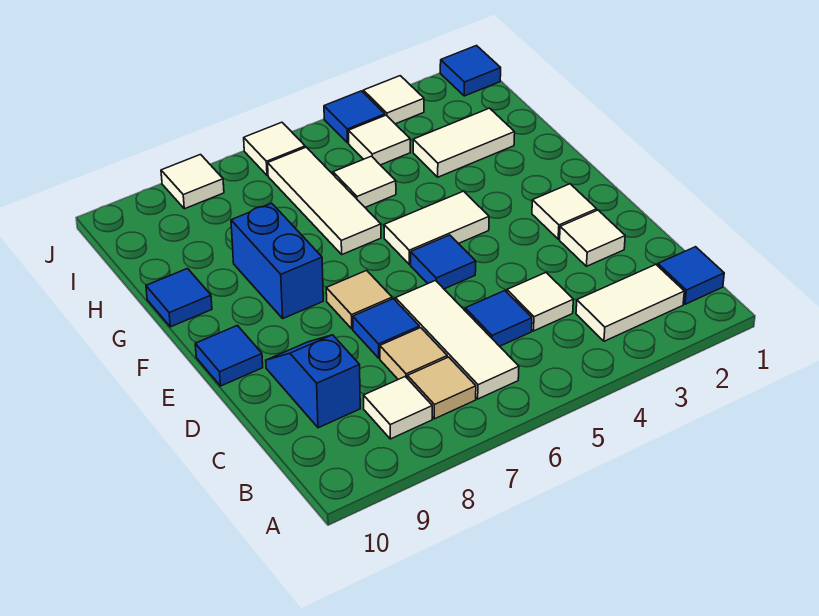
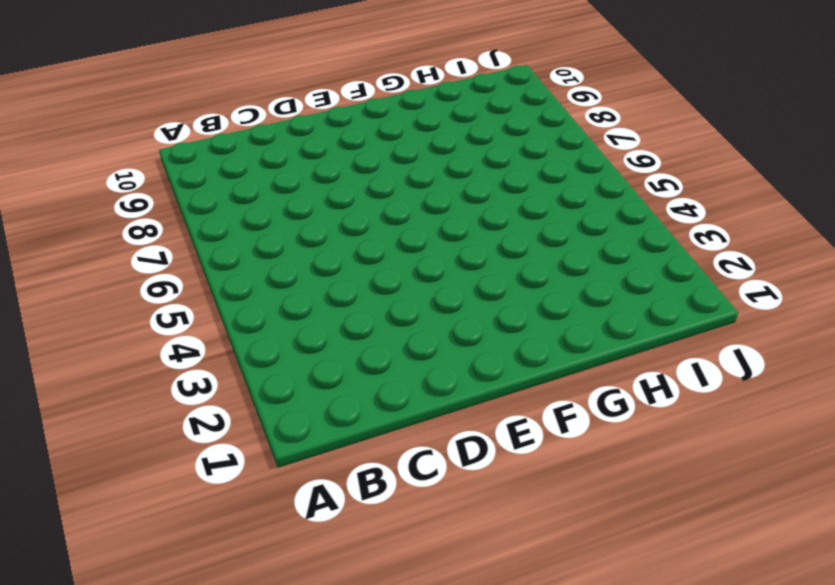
none -> blue 1x1 tile [658,247,724,304]
none -> white 1x2 tile [576,265,684,341]
none -> white 1x3 tile [395,281,519,399]

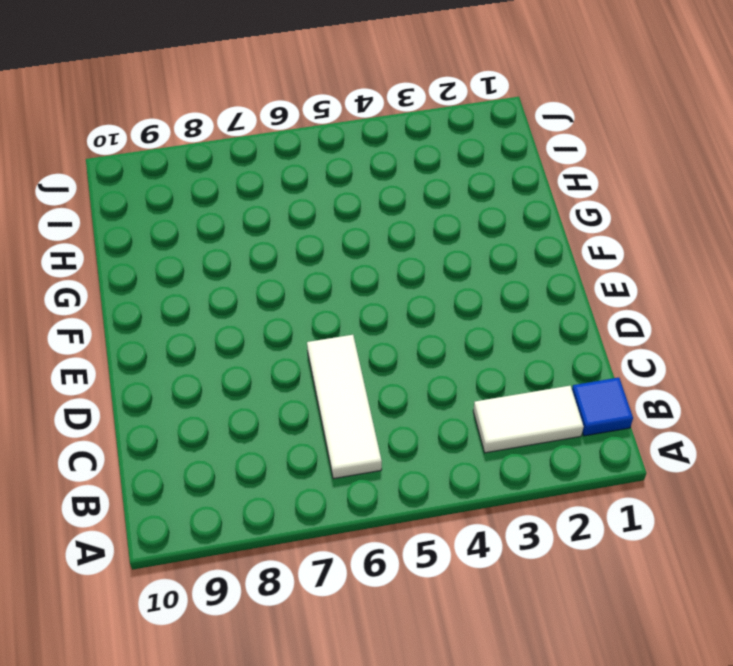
none -> tan 1x1 tile [407,357,476,419]
none -> white 1x1 tile [364,377,432,439]
none -> white 1x1 tile [507,273,573,331]

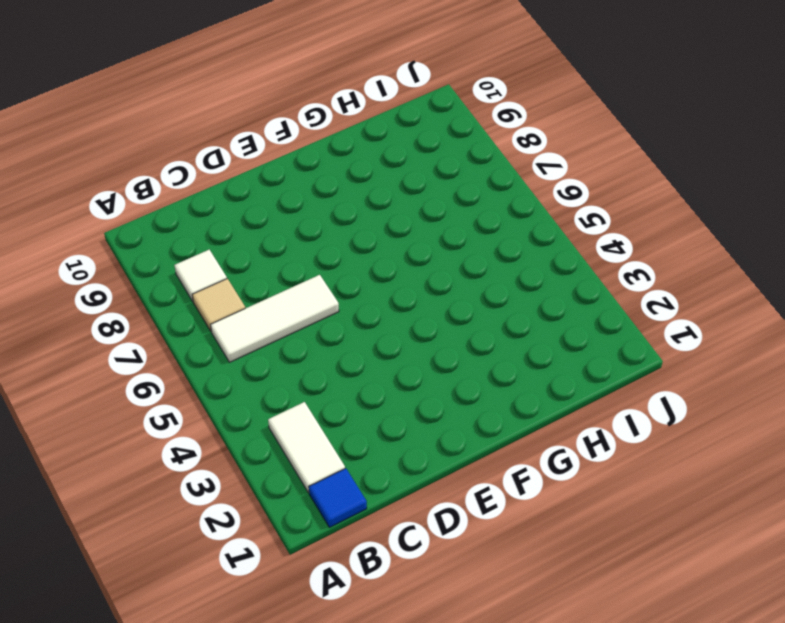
none -> white 1x1 tile [507,273,573,331]
none -> blue 1x1 tile [465,291,532,346]
none -> tan 1x1 tile [380,328,447,379]

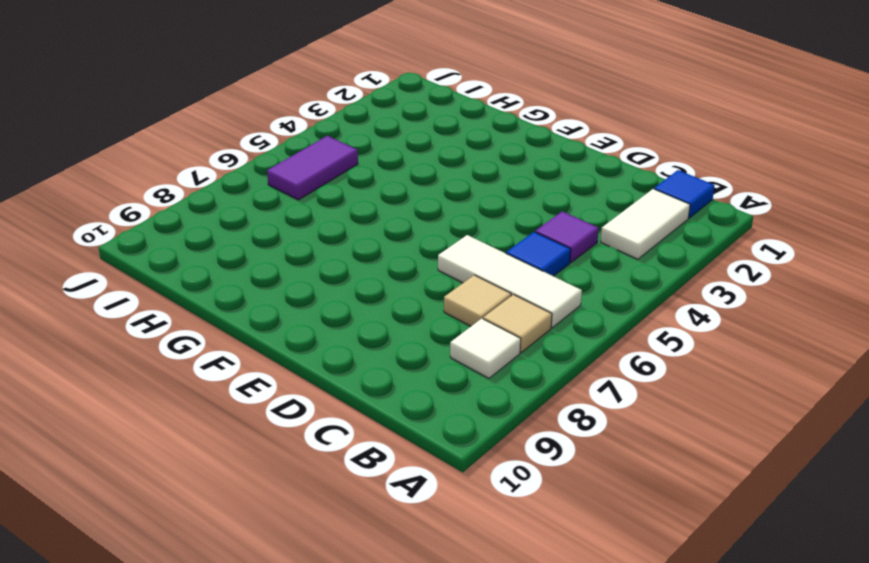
purple 1x1 tile [535,211,599,263] -> white 1x1 tile [507,273,573,331]
purple 1x2 tile [267,136,358,200] -> white 1x3 tile [268,147,381,254]
none -> blue 1x2 slope [266,335,360,428]
none -> white 1x1 tile [560,210,625,266]
none -> blue 1x1 tile [353,299,419,358]

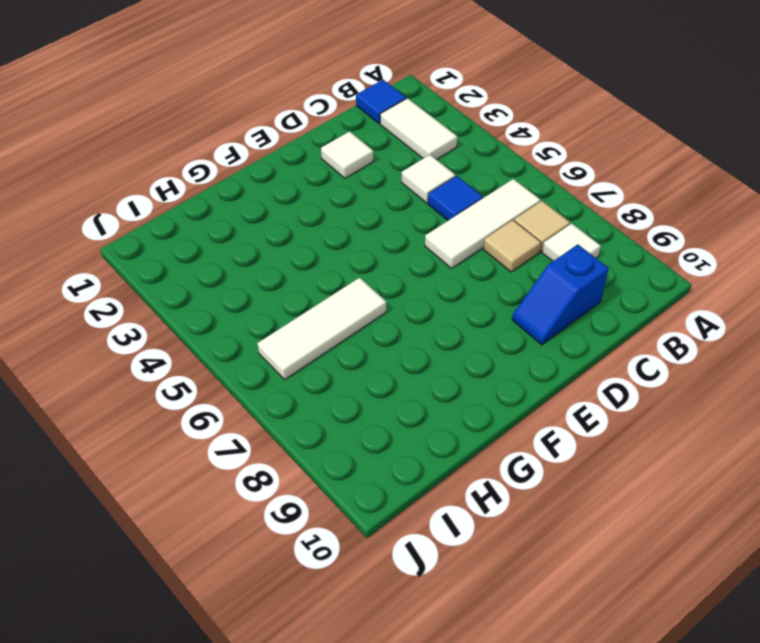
none -> blue 1x1 tile [353,299,419,358]
none -> white 1x1 tile [532,184,597,239]
none -> blue 1x1 tile [411,235,476,289]

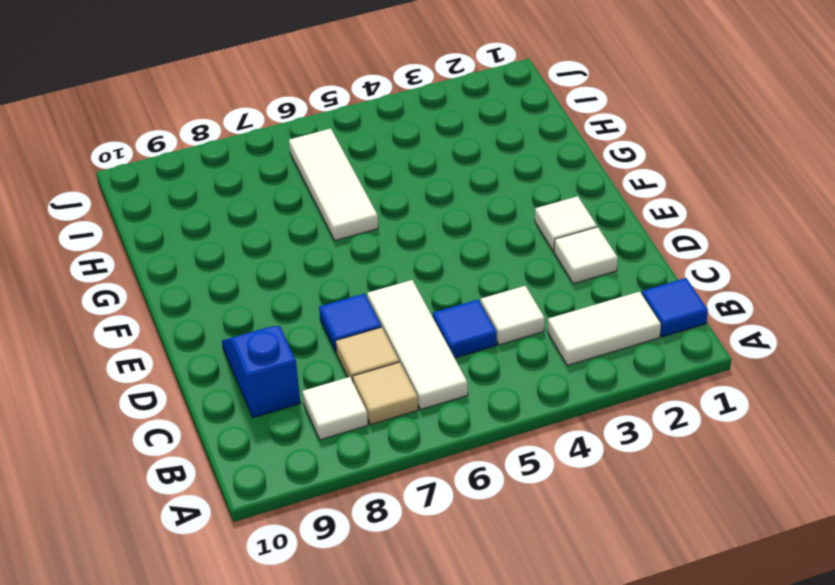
none -> blue 1x1 tile [411,235,476,289]
none -> tan 1x1 tile [326,270,392,329]
none -> blue 1x1 tile [195,326,263,386]

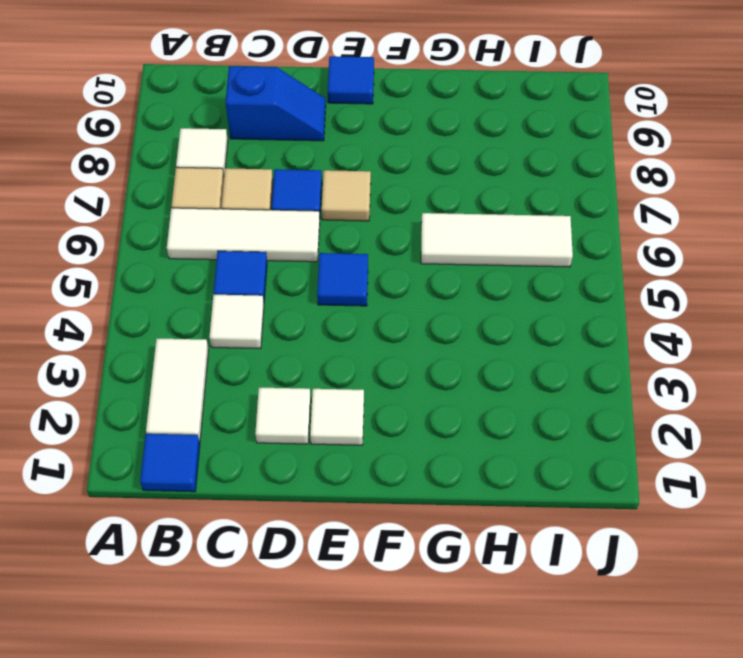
none -> white 1x2 tile [384,191,489,264]
none -> blue 1x2 brick [231,203,323,318]
none -> blue 1x1 tile [146,269,212,327]

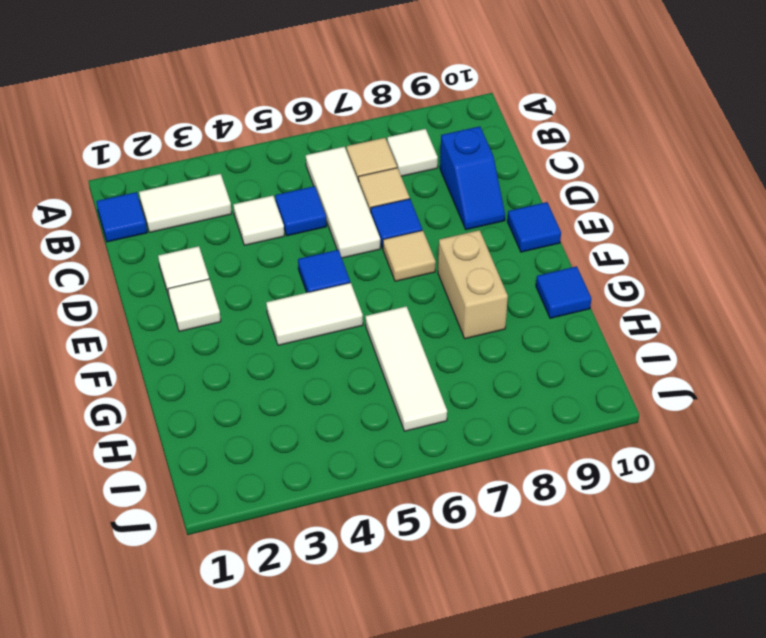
tan 1x2 brick [438,230,508,339] -> blue 1x2 brick [231,203,323,318]
none -> white 1x2 tile [413,108,515,177]
none -> white 1x1 tile [333,156,396,207]
none -> white 1x1 tile [348,115,410,165]

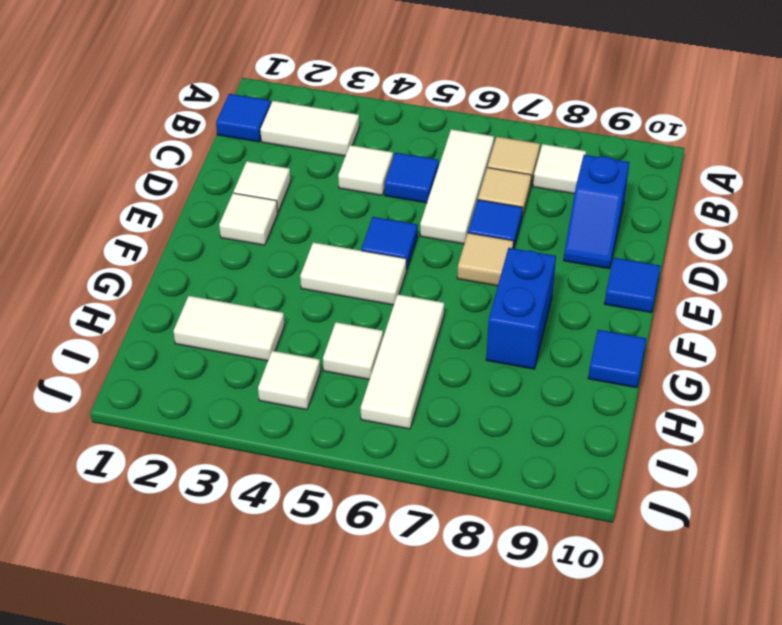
none -> blue 1x1 tile [440,46,501,96]
none -> white 1x1 tile [363,76,424,124]
none -> blue 1x1 tile [324,91,385,143]

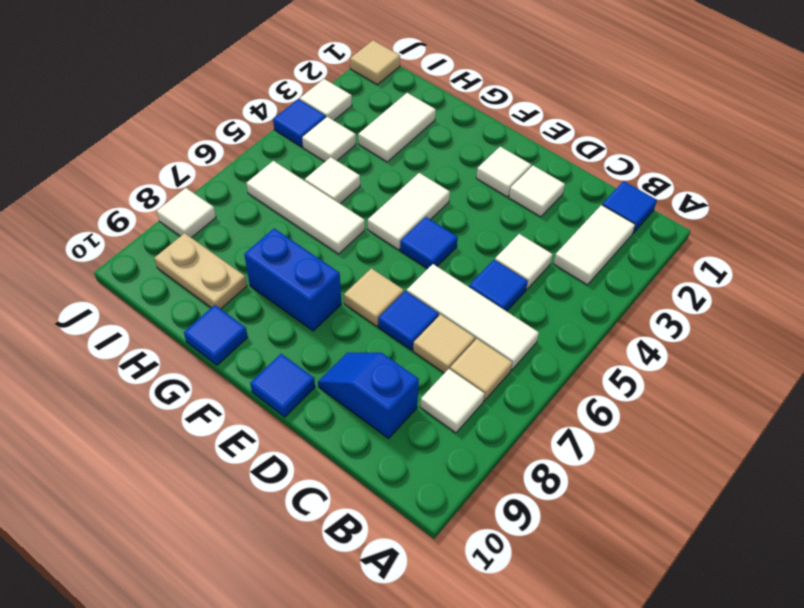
tan 1x2 plate [155,233,247,309] -> none
tan 1x1 tile [350,40,400,85] -> blue 1x1 tile [440,46,501,96]
none -> white 1x1 tile [244,122,305,175]

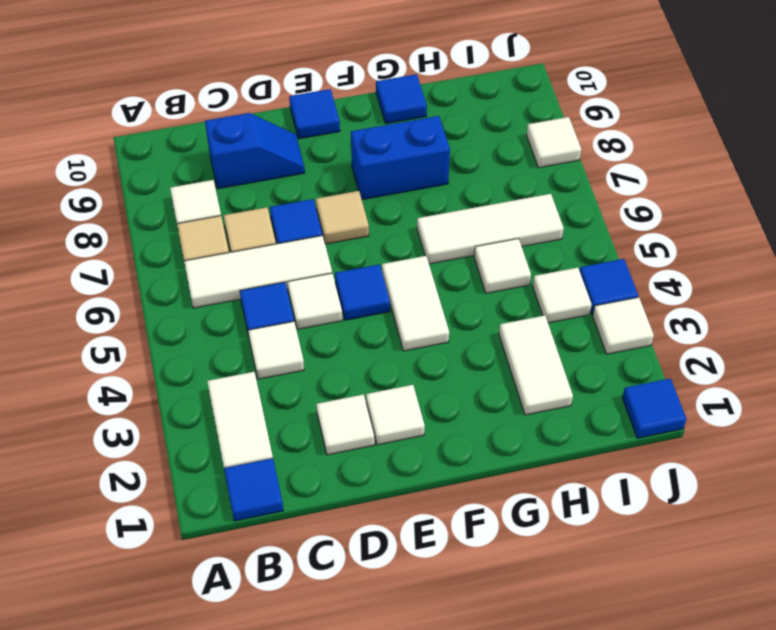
white 1x1 tile [288,273,343,329] -> white 1x1 tile moved to [244,122,305,175]

